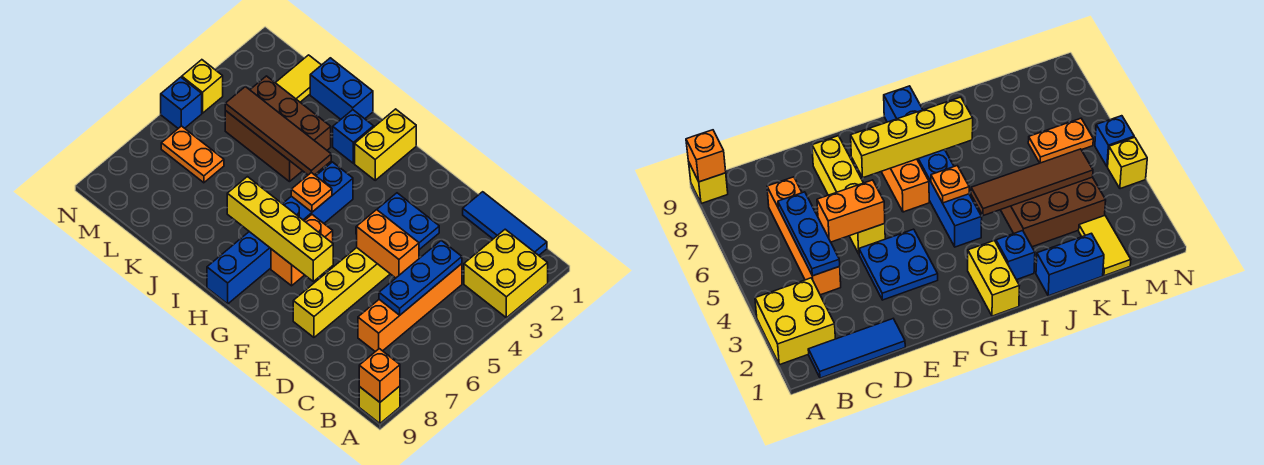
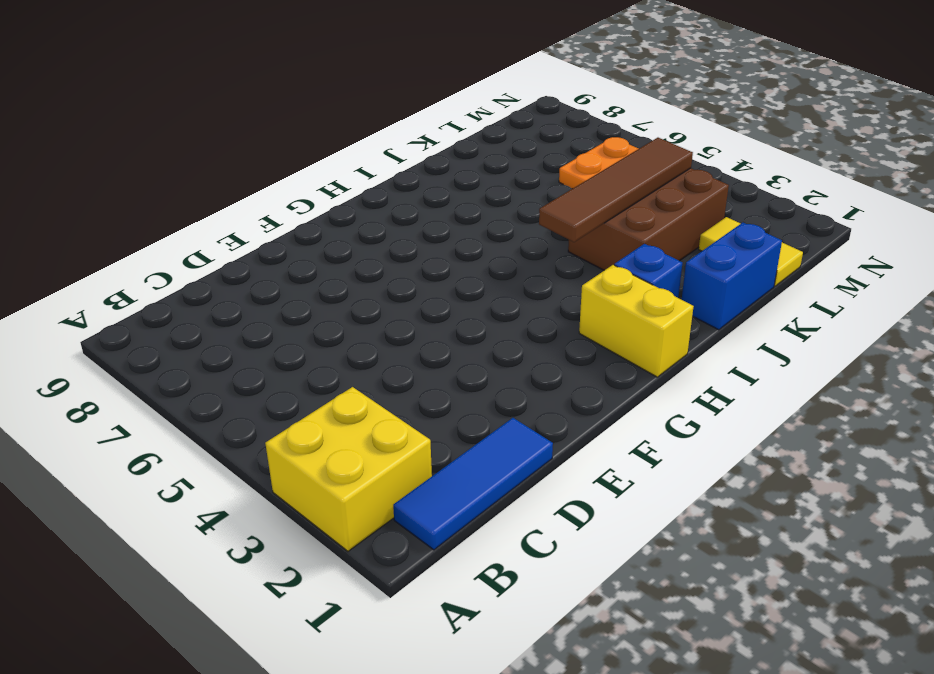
none -> yellow 1x1 brick [359,386,400,423]
none -> orange 1x4 brick [358,264,462,352]
none -> blue 2x2 plate [356,193,439,250]

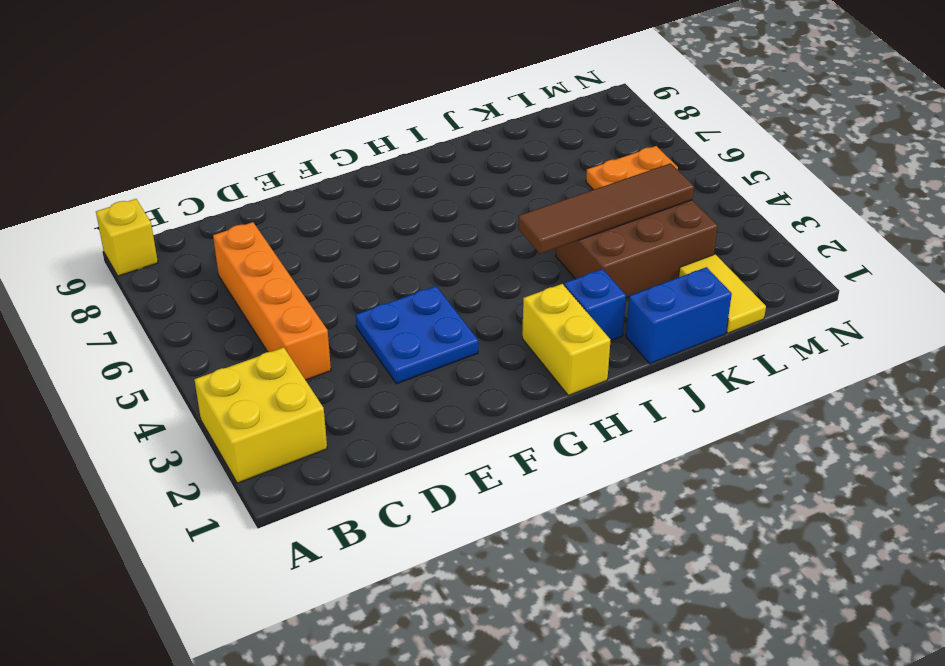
none -> blue 1x3 tile [463,192,547,255]
none -> yellow 1x4 brick [293,248,390,337]
none -> orange 1x2 brick [271,215,333,286]

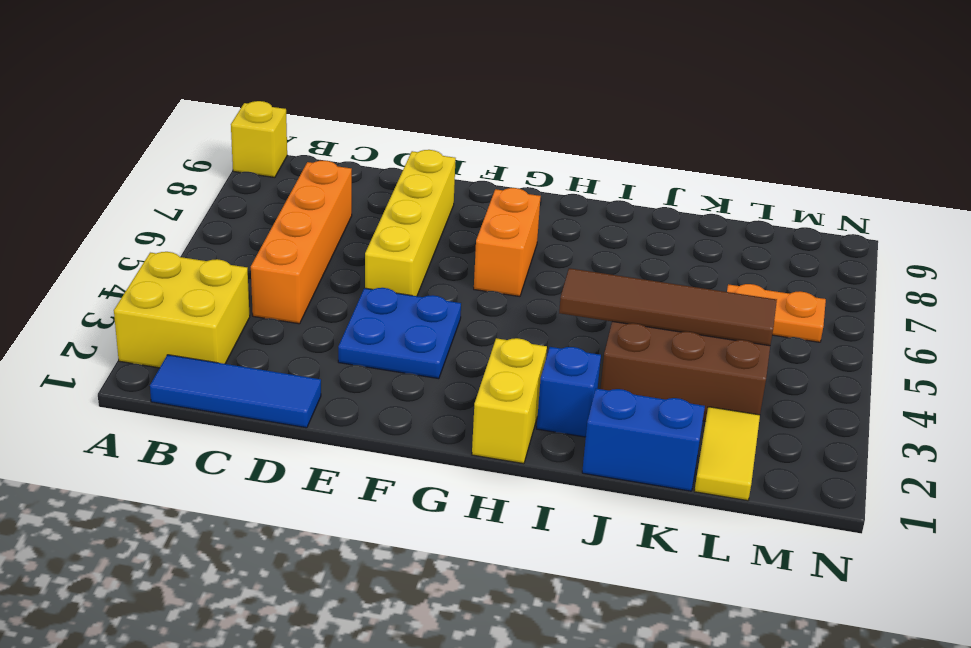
none -> blue 1x6 brick [207,162,353,304]
none -> yellow 1x1 brick [182,60,223,113]
none -> blue 1x1 brick [161,77,202,128]

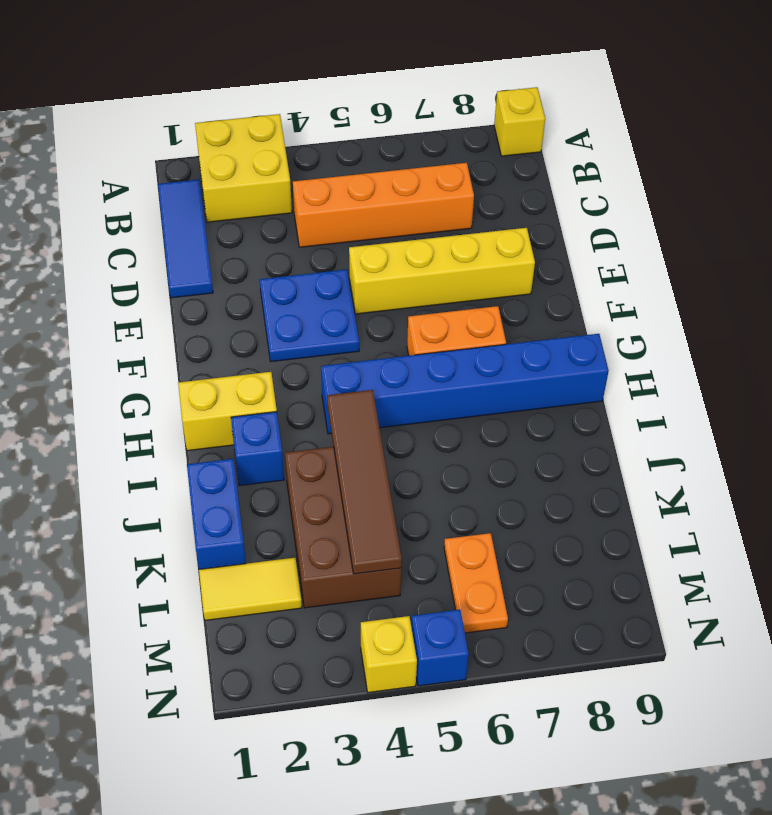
none -> orange 1x1 brick [359,349,400,402]
none -> blue 1x3 plate [379,240,462,315]
none -> orange 1x2 brick [357,210,419,278]

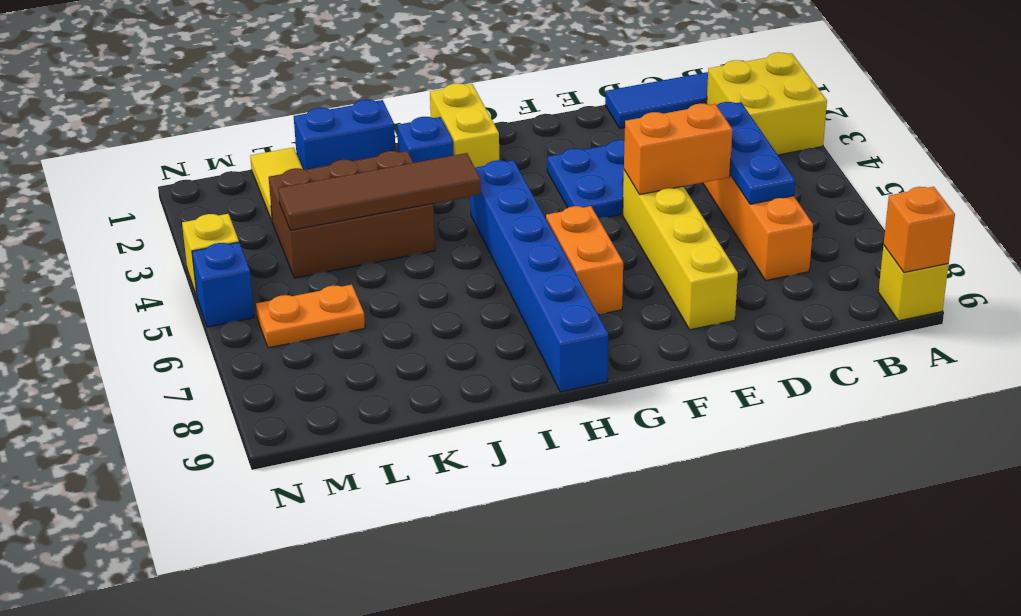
none -> yellow 1x4 brick [227,177,333,281]
none -> orange 1x1 plate [291,173,332,212]

